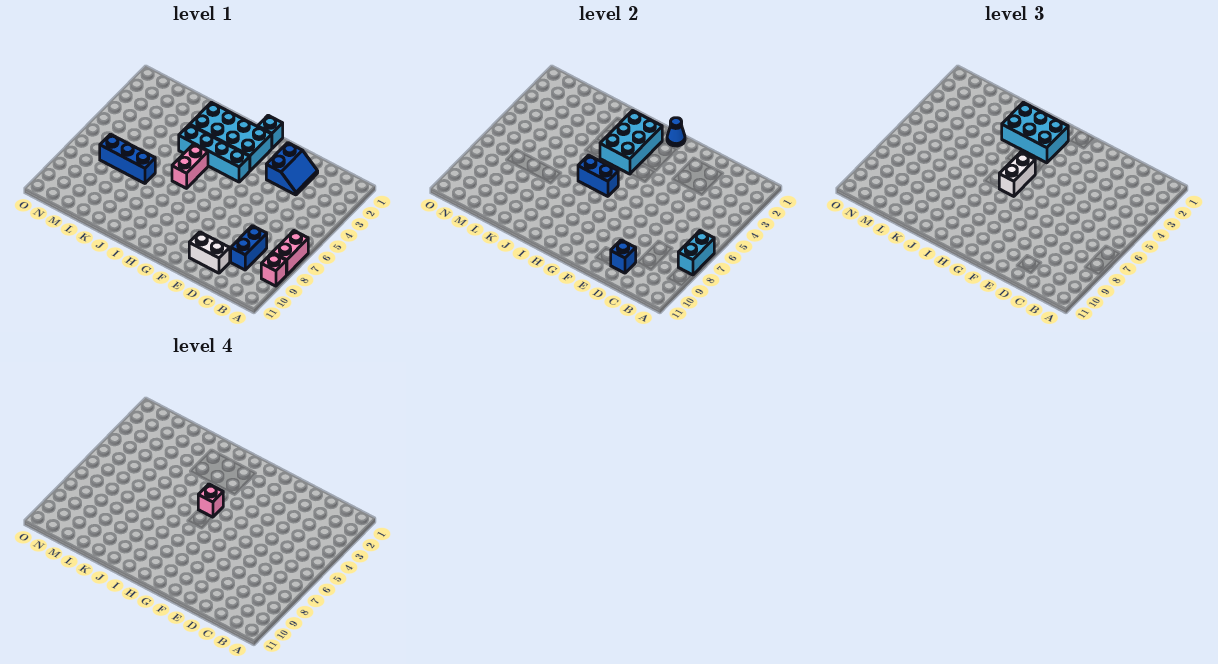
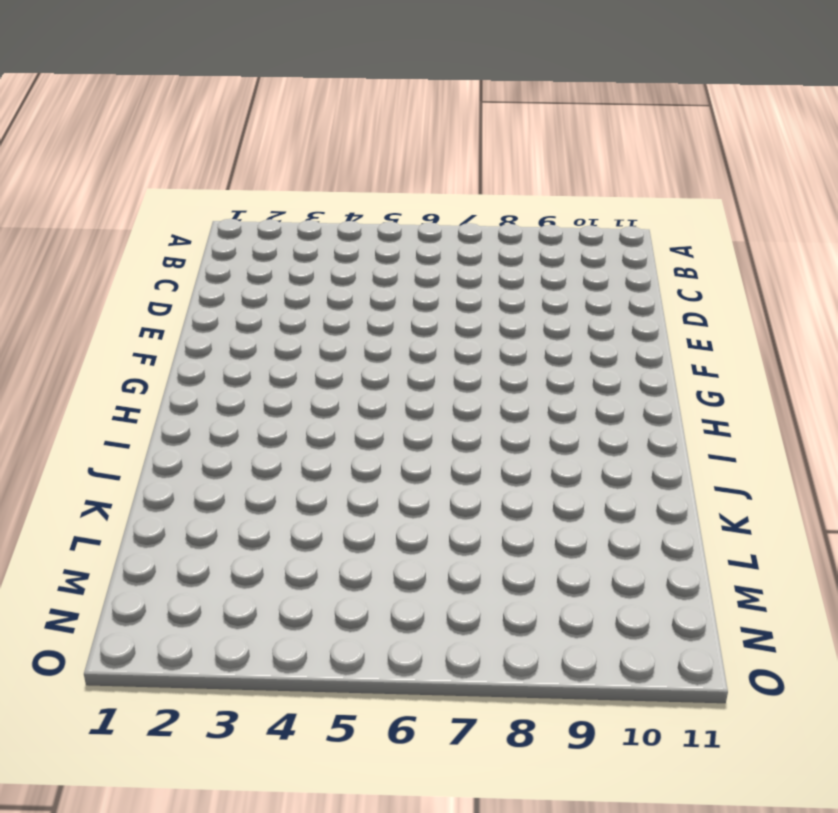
none -> pink 1x2 brick [272,231,308,275]
none -> pink 1x1 brick [261,253,286,286]
none -> blue 1x2 brick [231,226,267,270]

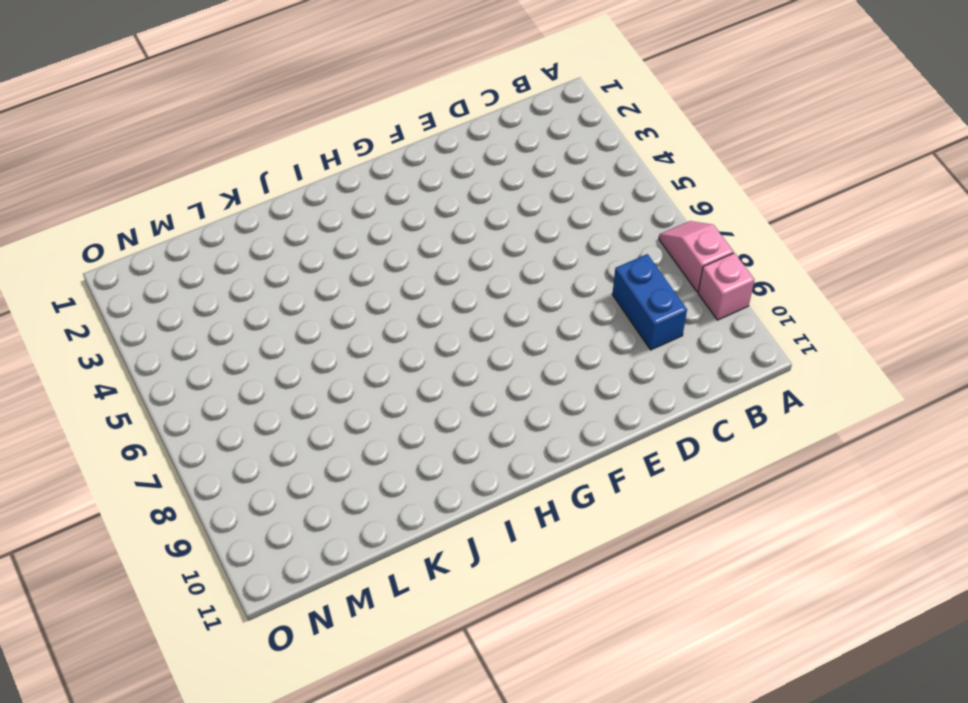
pink 1x2 slope [659,221,733,292] -> pink 1x2 brick [272,231,308,275]
none -> blue 2x2 slope [266,143,318,195]
none -> white 1x2 brick [189,232,230,273]
none -> cyan 1x1 brick [258,115,283,148]

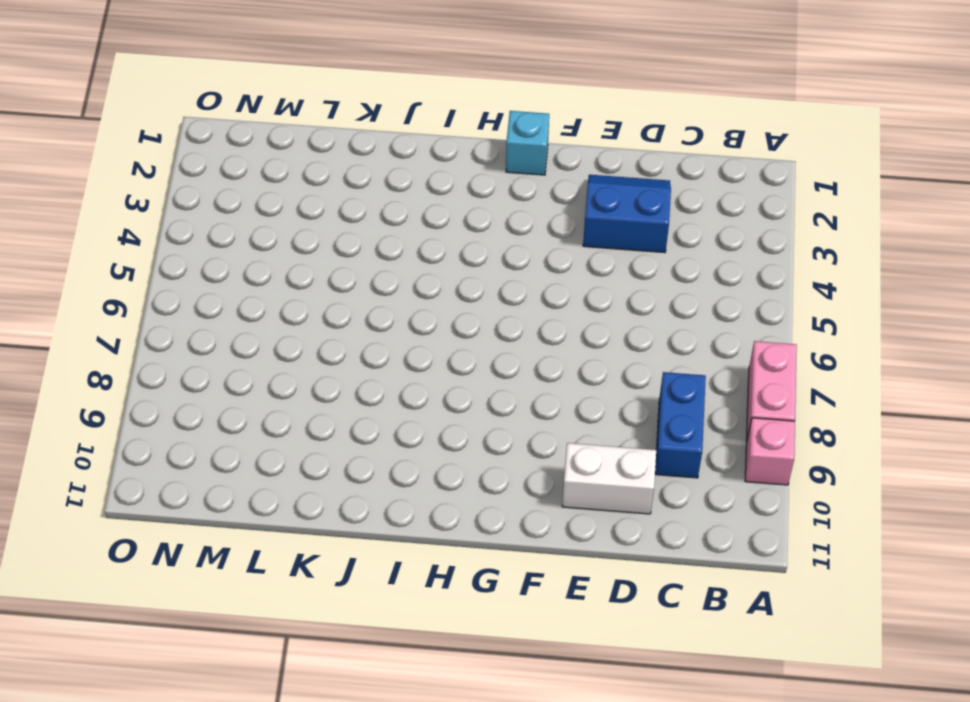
blue 2x2 slope [583,175,671,253] -> blue 2x2 slope turned to [266,143,318,195]
none -> cyan 2x4 brick [190,102,272,171]
none -> cyan 1x4 brick [179,125,250,182]
none -> pink 1x2 brick [172,144,208,188]

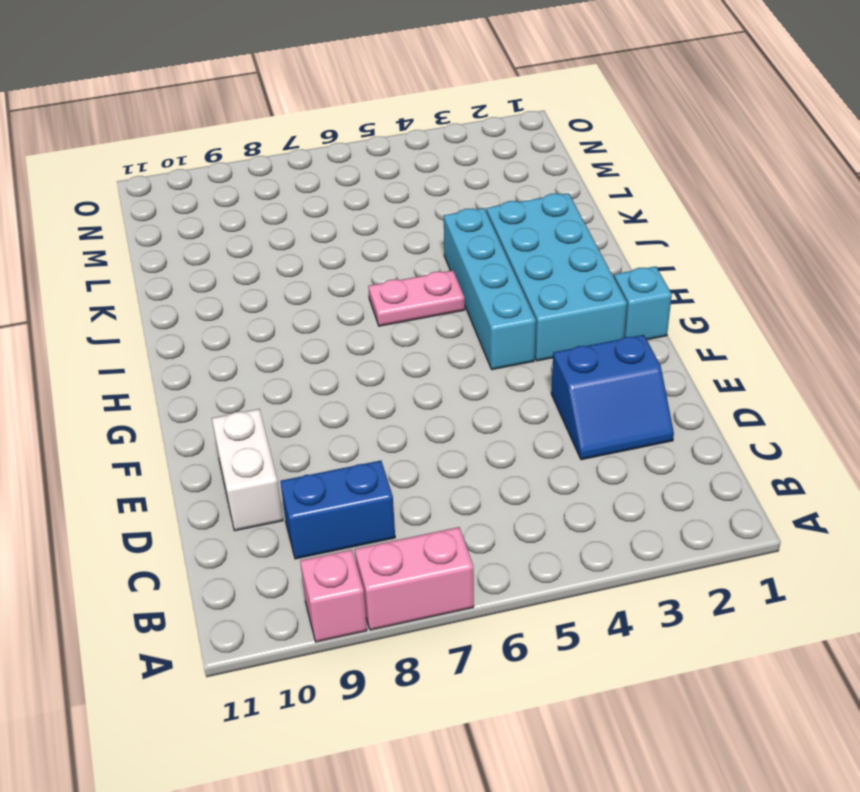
pink 1x2 plate [368,270,465,326] -> pink 1x2 brick [172,144,208,188]
none -> blue 1x3 brick [100,134,155,183]
none -> cyan 1x2 brick [678,231,714,275]
none -> blue 1x1 brick [611,240,636,273]

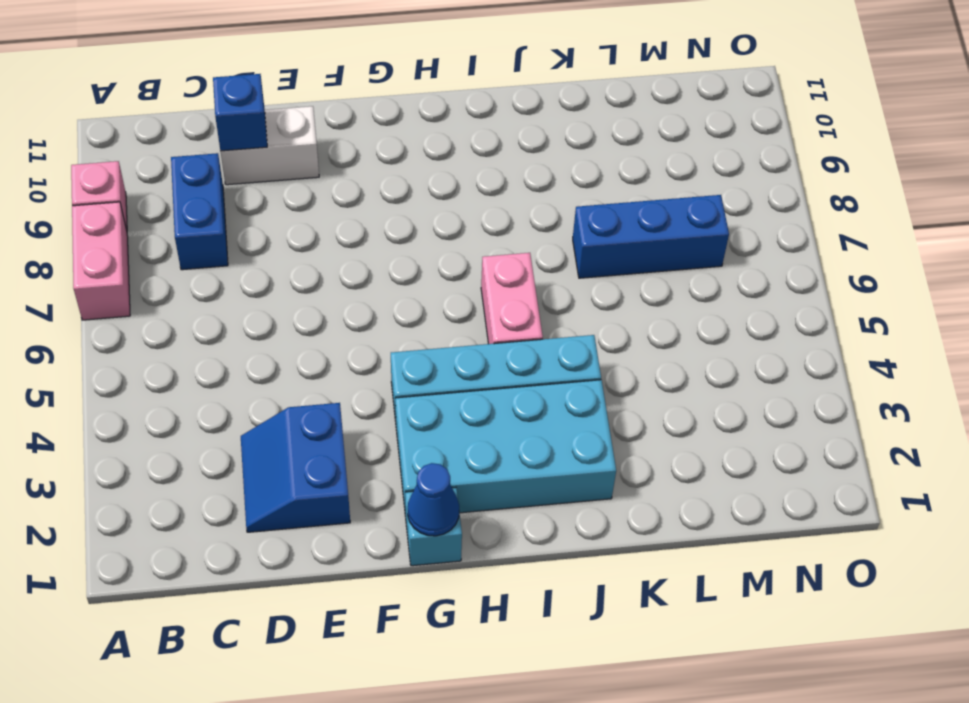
none -> cyan 1x2 brick [678,231,714,275]
none -> cyan 2x3 brick [600,111,662,174]
none -> blue 1x2 brick [578,155,618,196]

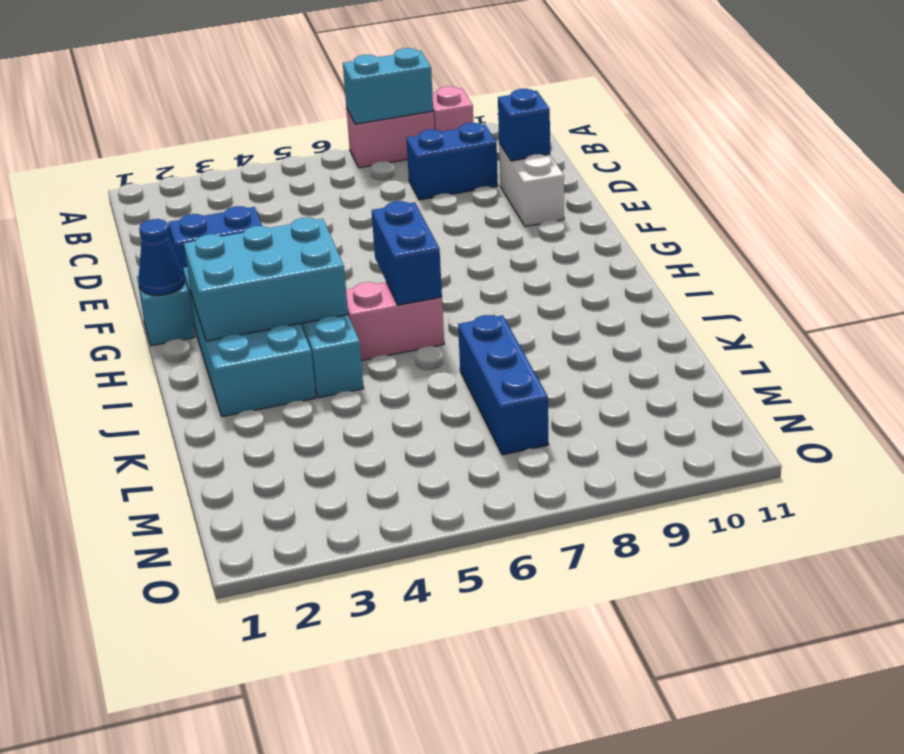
none -> cyan 2x3 brick [1002,102,1068,163]
none -> white 1x2 brick [999,152,1035,196]
none -> pink 1x1 brick [198,484,223,517]

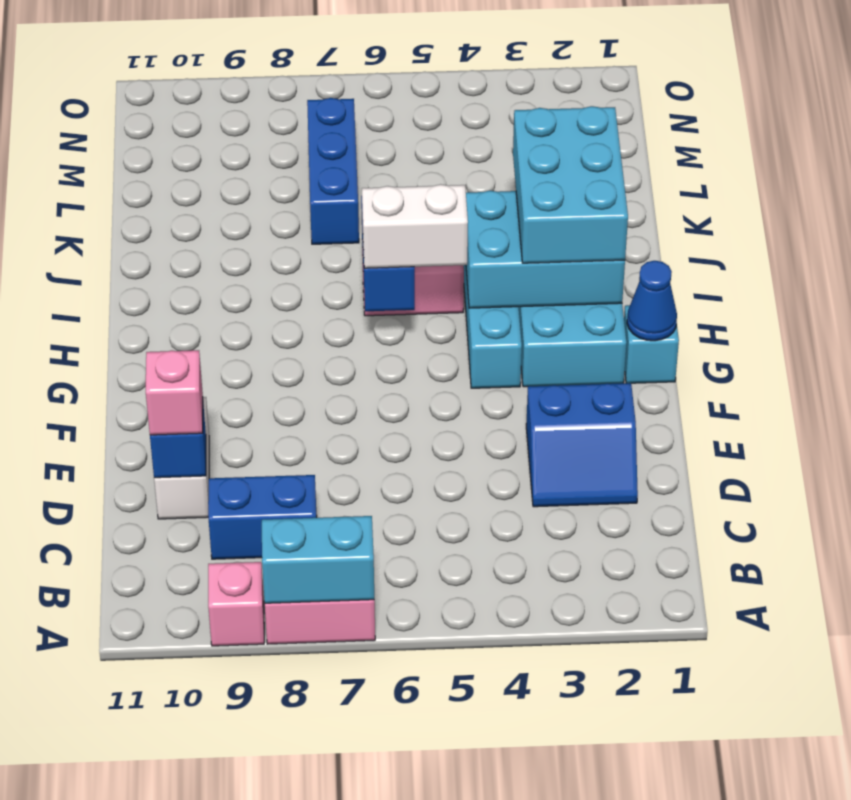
pink 1x1 brick [146,350,203,435] -> pink 1x1 brick moved to [198,484,223,517]

